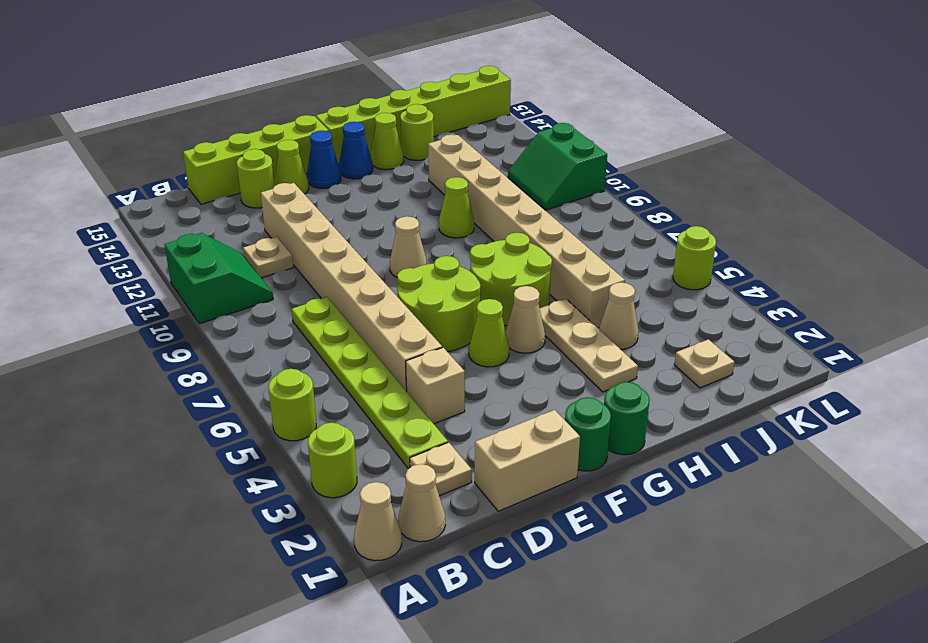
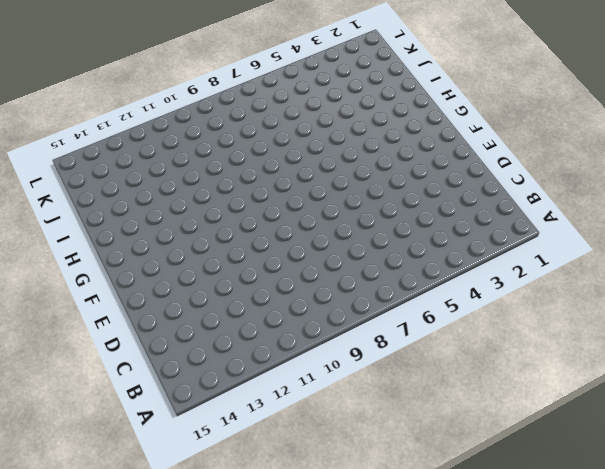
none -> tan 1x1 cone [354,482,402,561]
none -> lime 1x1 round brick [308,423,357,498]
none -> lime 1x1 round brick [269,369,316,441]
none -> green 2x2 slope [165,233,273,324]

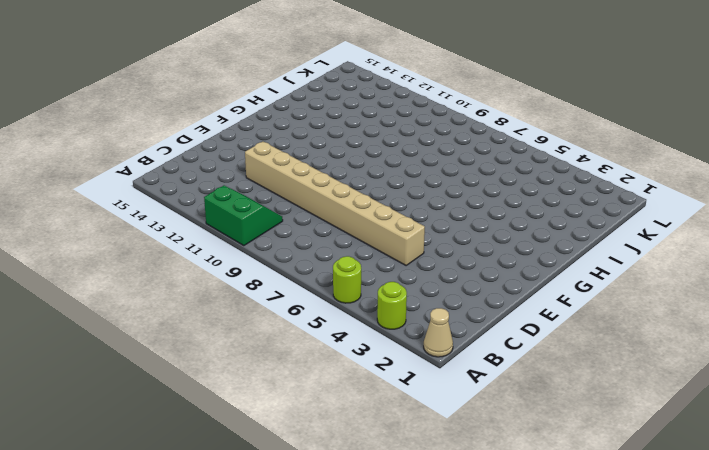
none -> tan 1x1 cone [399,464,445,542]
none -> tan 1x1 plate [410,442,472,496]
none -> lime 1x6 plate [292,297,448,469]
none -> tan 1x1 plate [243,237,293,278]

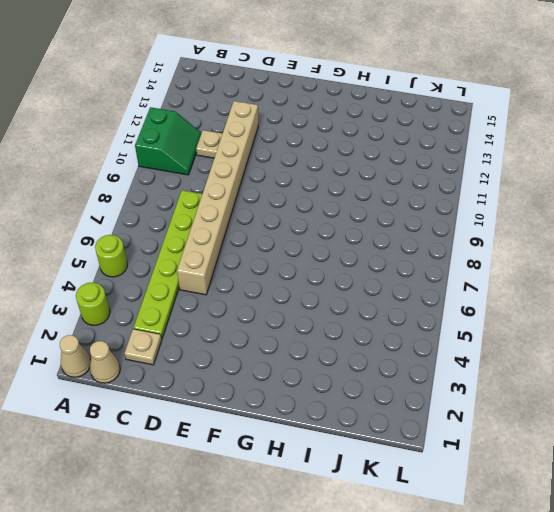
none -> lime 1x4 brick [183,115,329,204]
none -> tan 1x2 brick [475,410,580,511]
none -> tan 1x1 brick [406,347,465,424]
none -> lime 1x1 round brick [237,149,275,208]

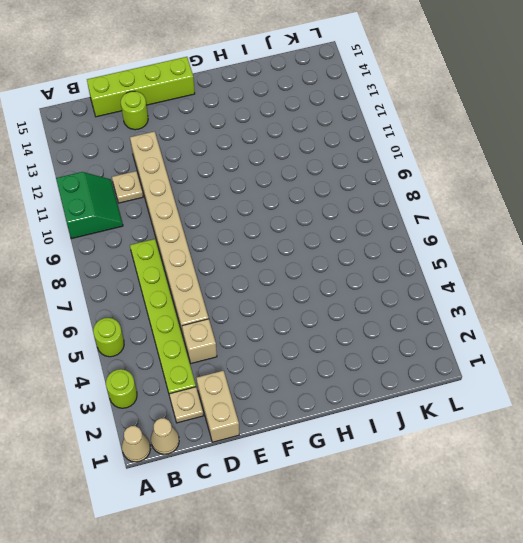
tan 1x2 brick [197,371,239,442] -> tan 1x2 brick turned to [475,410,580,511]
none -> lime 2x2 round brick [397,256,481,352]
none -> lime 1x1 cone [274,140,309,194]
none -> green 1x1 round brick [565,397,611,471]
none -> lime 1x1 cone [469,299,509,367]

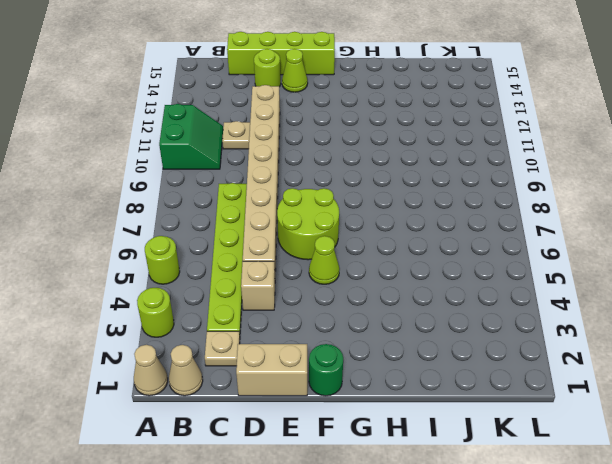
none -> tan 1x1 cone [390,216,427,277]
none -> blue 1x1 cone [307,131,341,188]
none -> green 1x1 round brick [604,382,650,455]
none -> tan 1x1 cone [506,286,545,353]

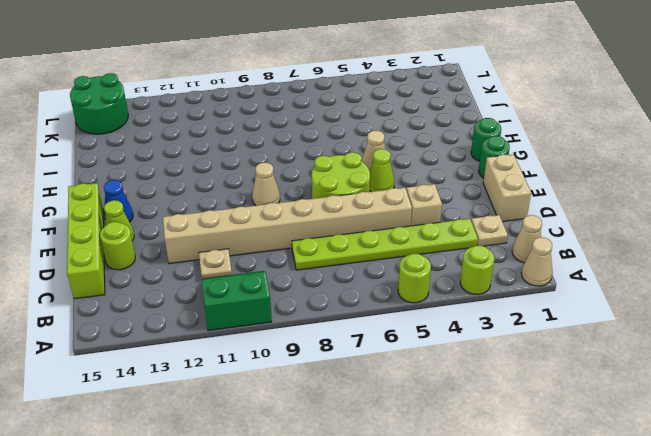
green 2x2 round brick [70,73,128,134] -> lime 1x6 brick [316,66,511,165]
none -> lime 2x2 round brick [470,233,552,326]
none -> blue 1x1 cone [339,122,373,179]
none -> tan 1x3 plate [540,299,638,392]
none -> lime 1x1 cone [439,177,474,238]

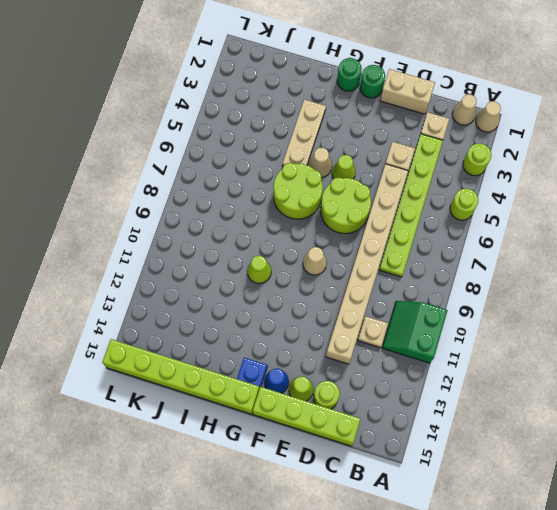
blue 1x1 plate [237,358,267,389] -> blue 1x1 cone [339,122,373,179]
none -> lime 1x1 cone [370,113,404,170]
none -> tan 1x1 cone [599,282,639,349]
none -> tan 1x8 brick [428,134,625,328]
none -> lime 1x1 round brick [400,104,434,160]

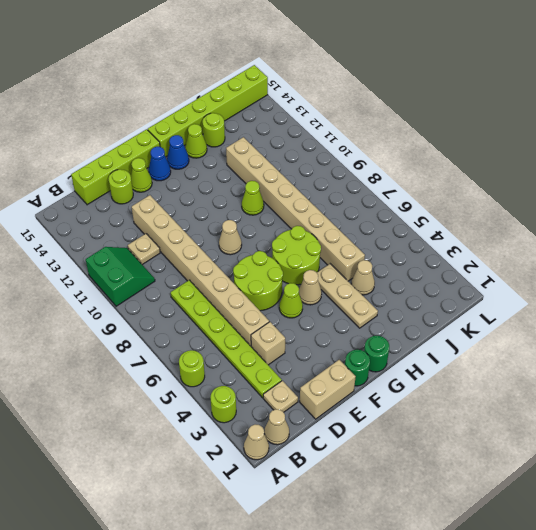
none -> tan 1x1 plate [674,339,735,388]
none -> green 2x2 slope [508,123,607,210]
none -> lime 1x1 round brick [673,226,716,290]

